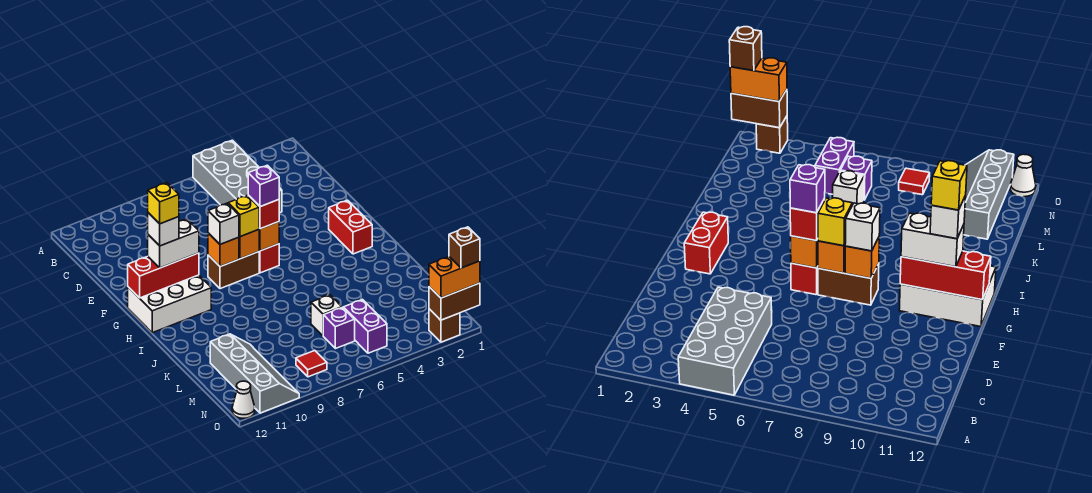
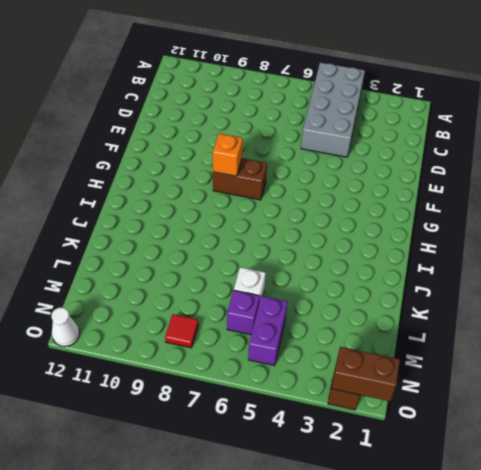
none -> red 1x2 brick [329,200,372,254]
none -> red 1x1 brick [259,244,279,273]
none -> white 2x3 brick [128,275,211,333]

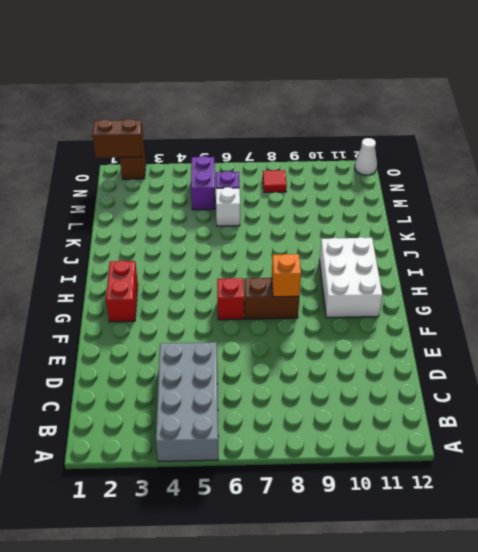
white 2x3 brick [319,237,382,318] -> white 2x3 brick turned to [128,275,211,333]
none -> grey 2x4 slope [210,334,299,413]
none -> orange 1x1 brick [259,222,279,251]
none -> orange 1x1 brick [239,230,259,259]

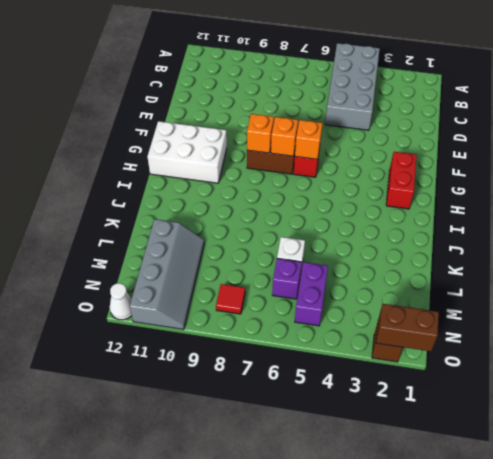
none -> red 1x3 brick [128,253,199,298]
none -> red 1x1 brick [248,195,279,229]
none -> yellow 1x1 brick [228,196,259,237]

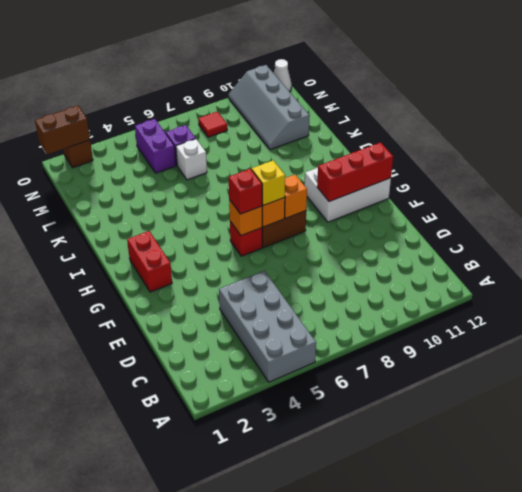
none -> white 1x1 brick [208,203,239,244]
none -> white 1x2 brick [148,219,199,268]
none -> orange 1x2 brick [429,257,480,298]

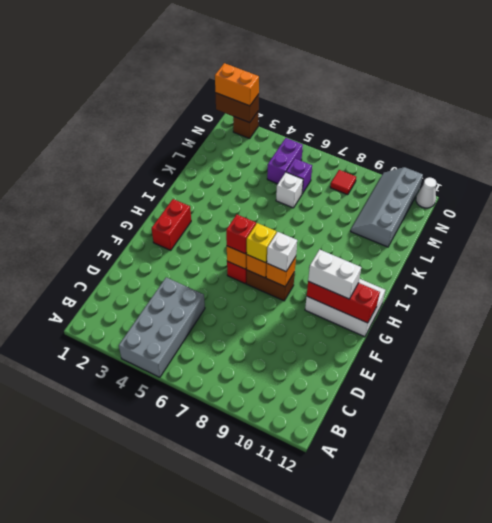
none -> purple 1x1 brick [248,165,279,207]
none -> white 1x1 brick [148,213,179,246]
none -> brown 1x1 brick [449,227,480,268]

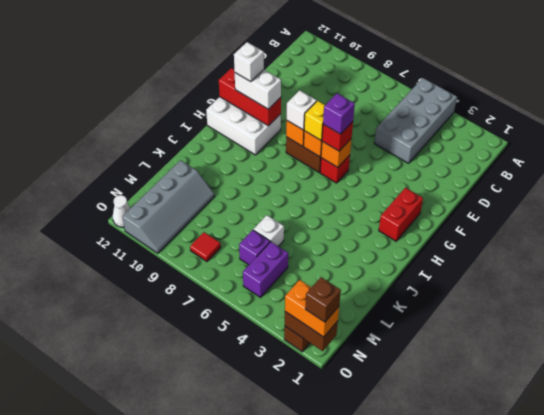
none -> yellow 1x1 brick [148,183,179,224]

